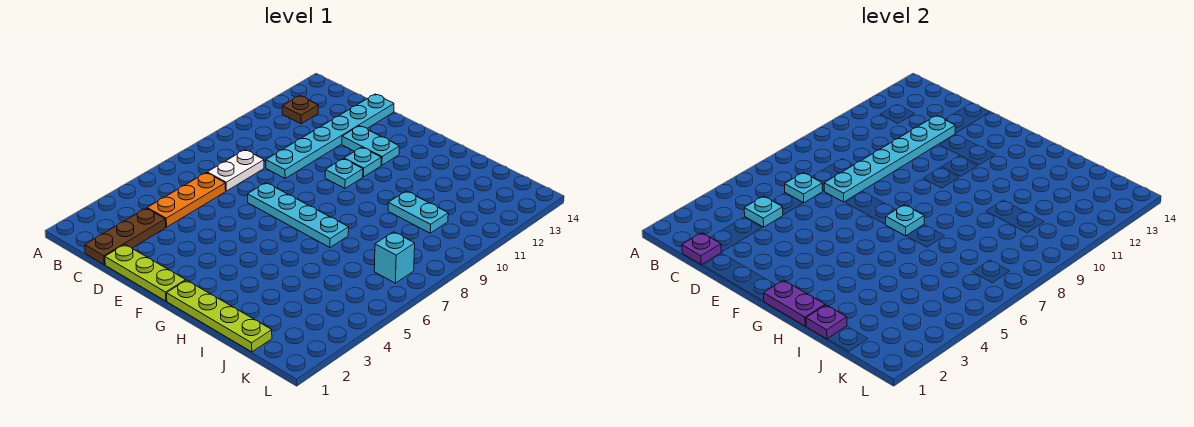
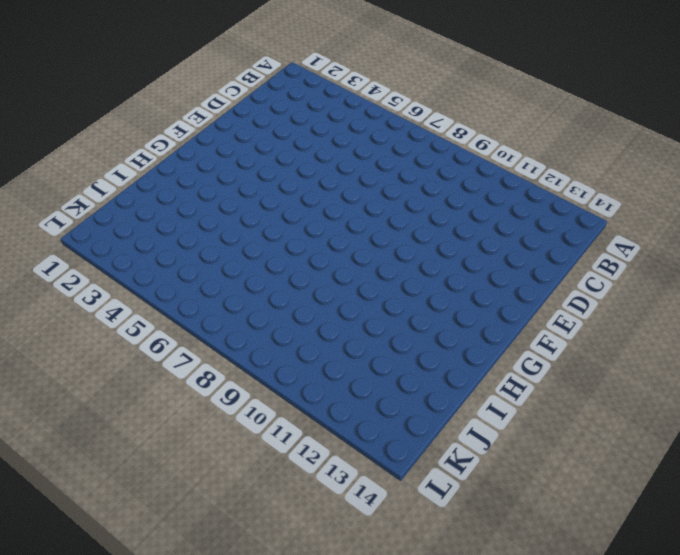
none -> brown 1x1 plate [282,96,318,124]
none -> brown 1x3 plate [85,208,166,265]
none -> orange 1x3 plate [147,173,226,227]

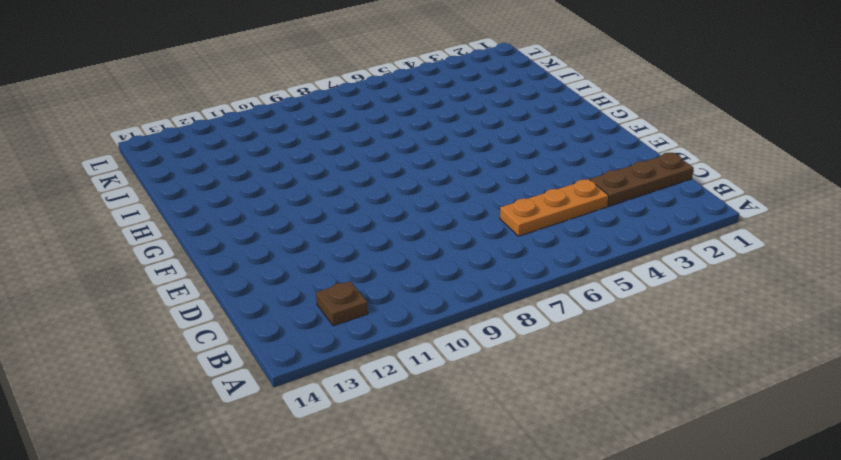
none -> white 1x2 plate [207,150,264,191]
none -> lime 1x3 plate [105,245,186,301]
none -> cyan 1x6 plate [266,94,394,178]

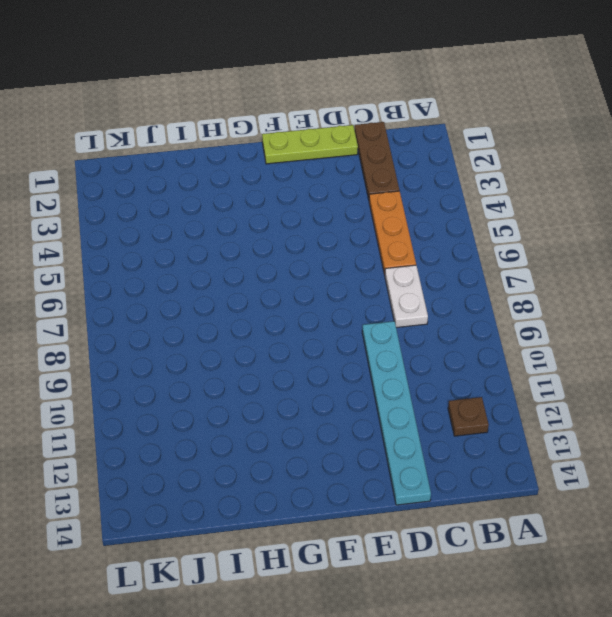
none -> cyan 1x4 plate [248,183,349,247]
none -> cyan 1x2 plate [342,126,399,165]
none -> cyan 1x1 plate [325,159,363,188]

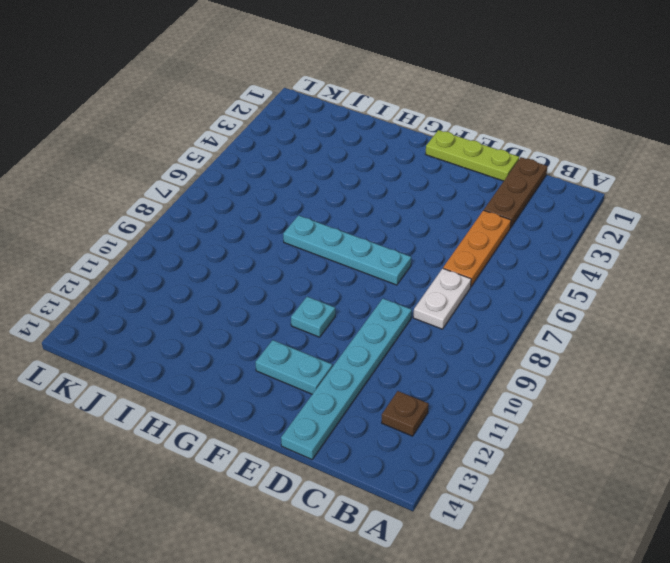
none -> cyan 1x1 plate [344,147,381,177]
none -> lime 1x4 plate [167,280,272,352]
none -> cyan 1x2 plate [388,191,448,233]

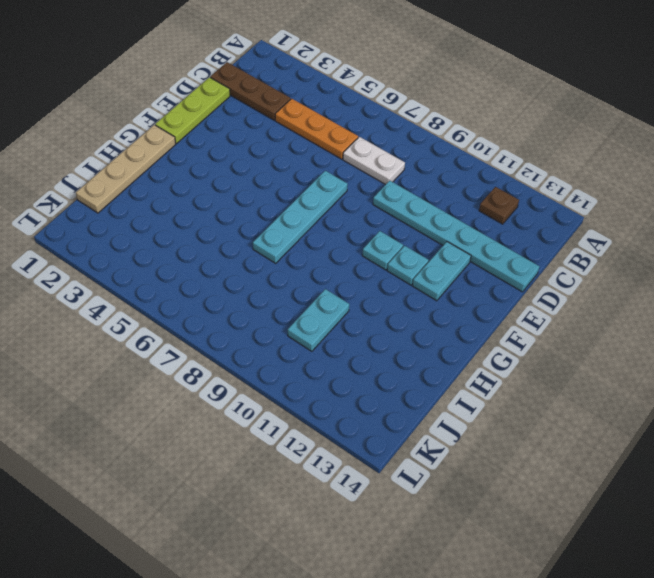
tan 1x4 plate [76,125,176,213] -> lime 1x4 plate [167,280,272,352]
none -> cyan 1x1 brick [374,232,415,283]
none -> purple 1x1 plate [682,233,721,265]
none -> cyan 1x1 plate [744,196,783,227]

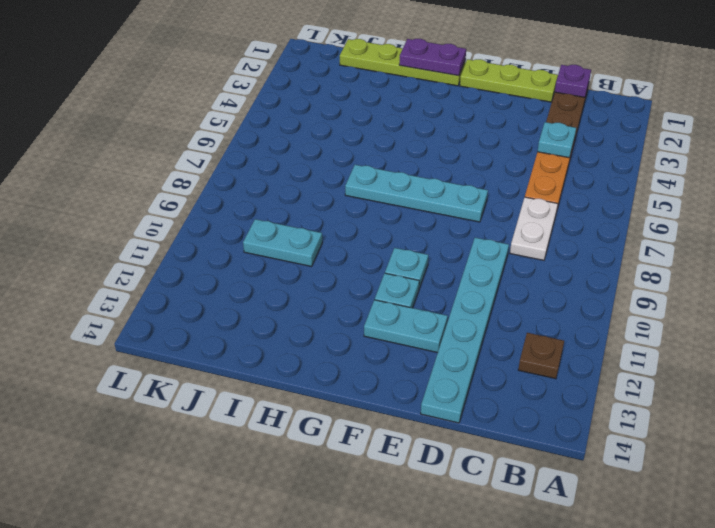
none -> cyan 1x1 brick [374,232,415,283]
none -> cyan 1x1 plate [785,173,823,203]
none -> cyan 1x6 plate [824,116,955,202]

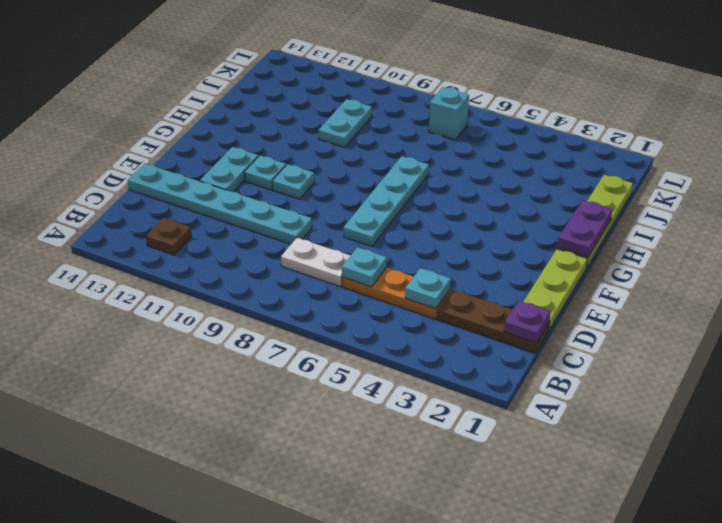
none -> cyan 1x6 plate [824,116,955,202]
none -> cyan 1x1 plate [885,205,924,236]
none -> purple 1x1 plate [806,305,847,339]

